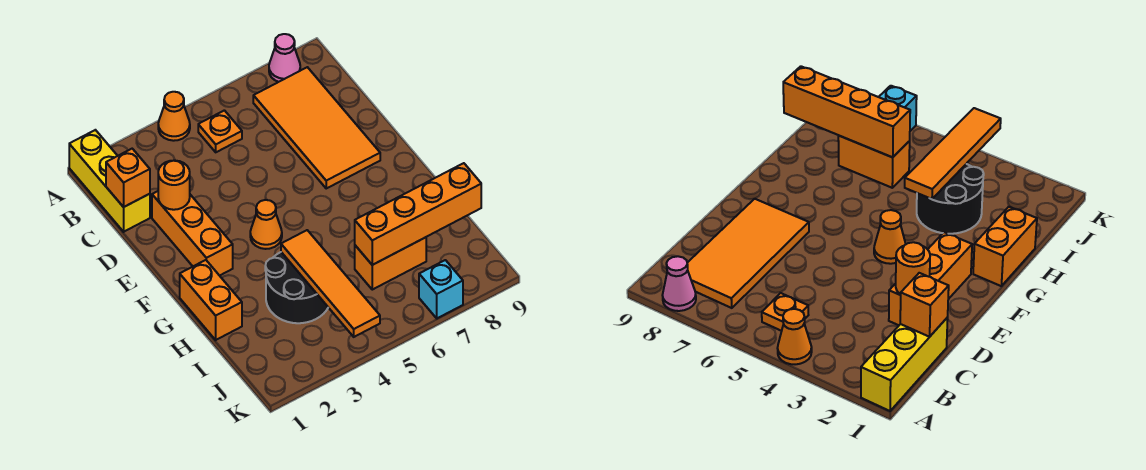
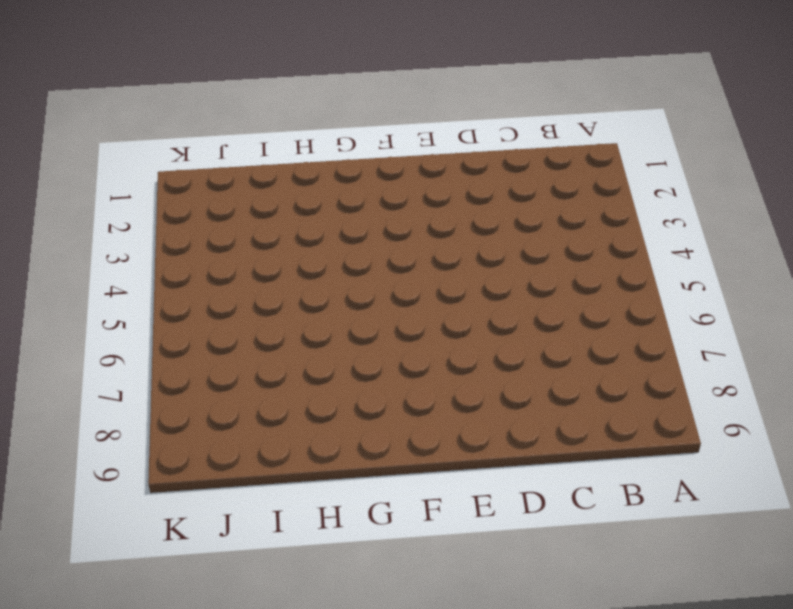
none -> yellow 1x3 brick [69,130,150,232]
none -> orange 1x1 cone [158,92,190,141]
none -> pink 1x1 cone [269,34,300,82]

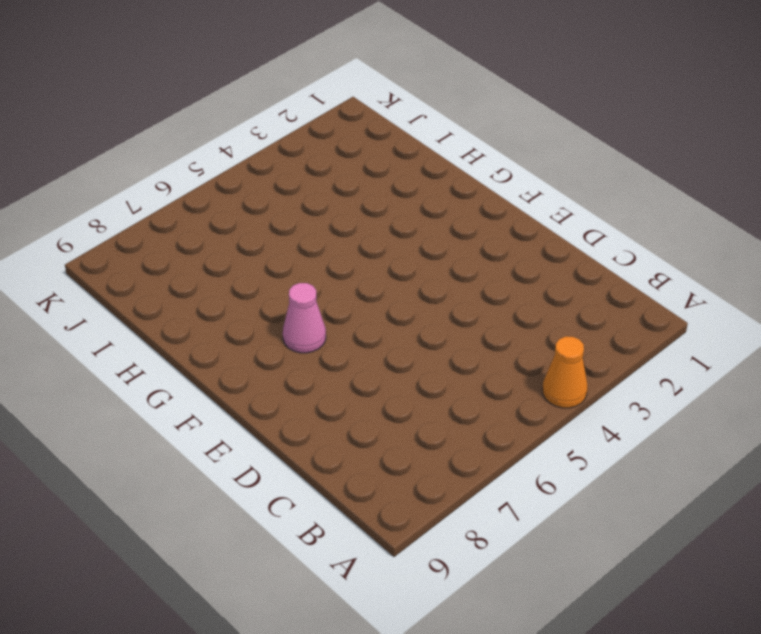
pink 1x1 cone [283,283,326,353] -> pink 1x1 cone moved to [269,34,300,82]
none -> yellow 1x3 brick [69,130,150,232]
none -> orange 1x1 plate [198,110,242,152]
none -> orange 2x4 tile [253,67,380,188]

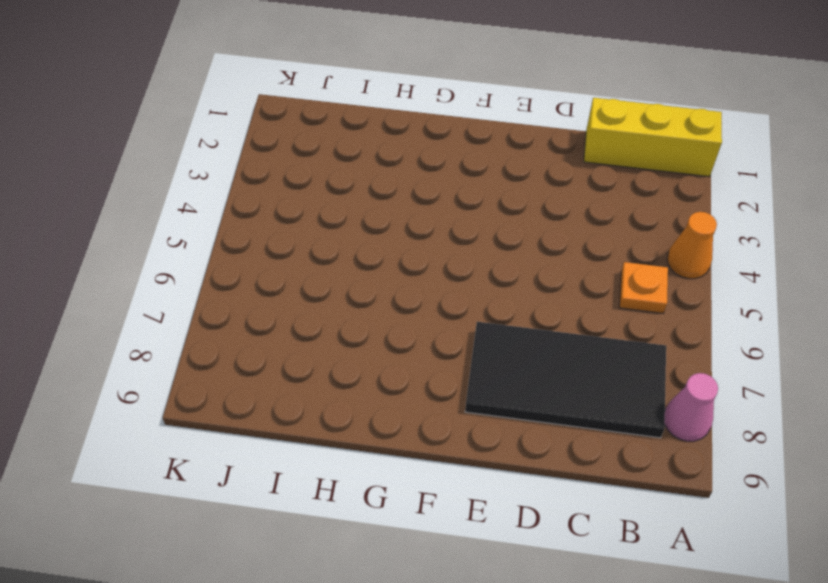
black 2x4 tile [465,322,666,438] -> orange 2x4 tile [253,67,380,188]
none -> orange 1x3 brick [152,191,233,276]
none -> orange 1x1 cone [250,200,282,249]
none -> orange 1x2 brick [180,260,242,340]

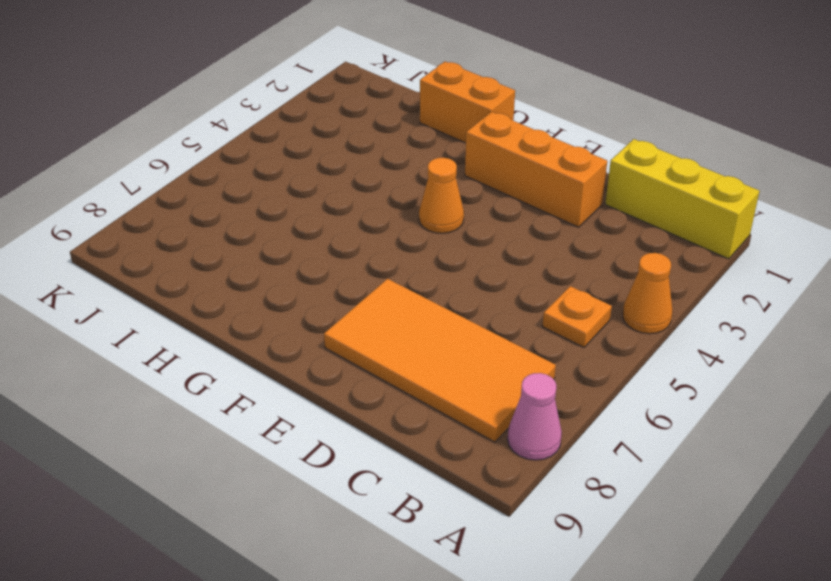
none -> black 2x2 round brick [265,252,328,323]
none -> orange 1x2 brick [355,237,426,290]
none -> cyan 1x1 brick [419,260,463,318]

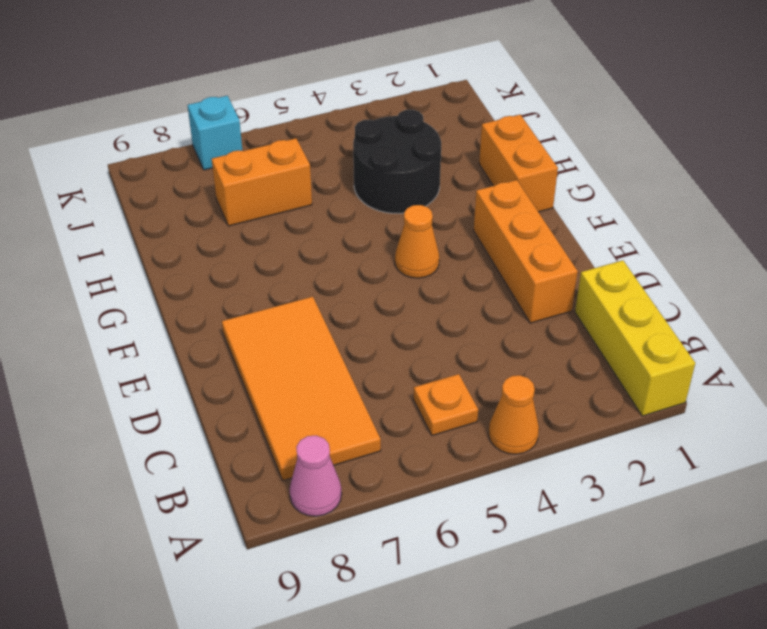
none -> orange 1x1 brick [106,149,150,207]
none -> orange 1x1 round brick [158,160,190,210]
none -> orange 1x4 tile [281,230,380,337]

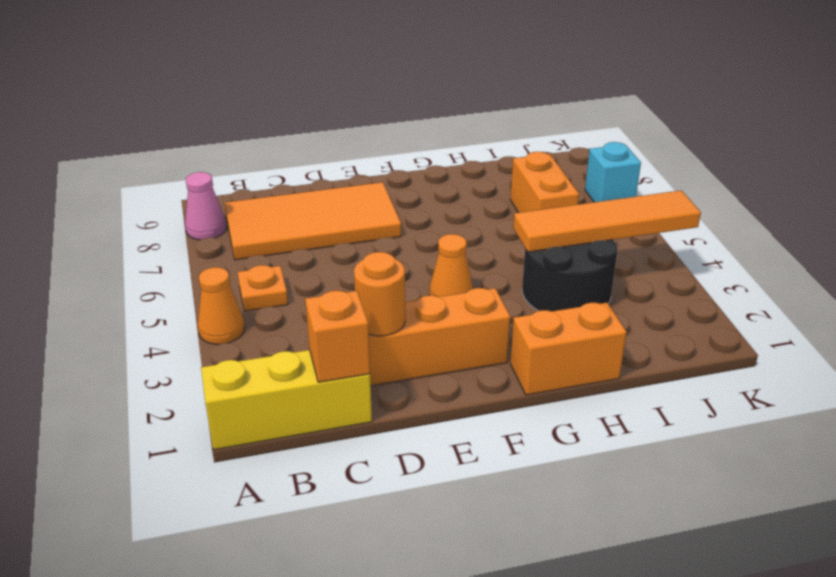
none -> orange 1x4 brick [355,163,481,265]

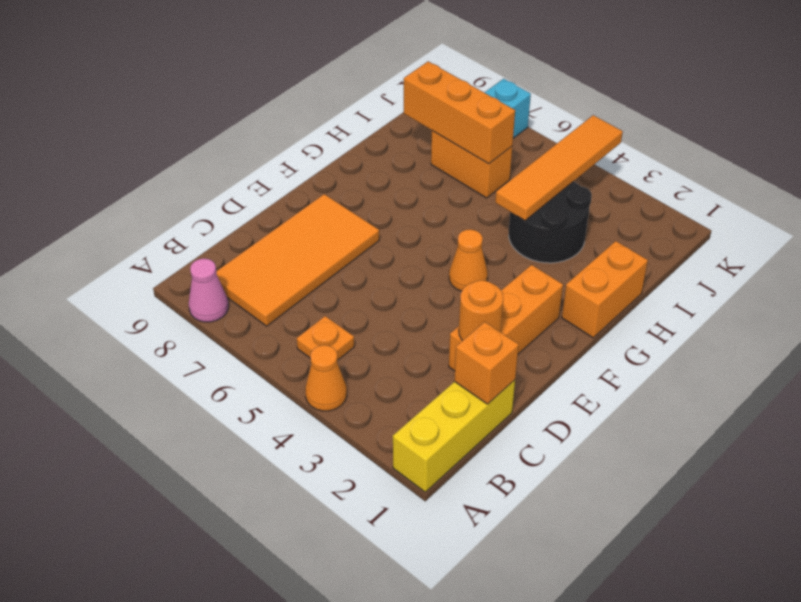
orange 1x3 brick [404,61,515,164] -> orange 1x4 brick [355,163,481,265]

